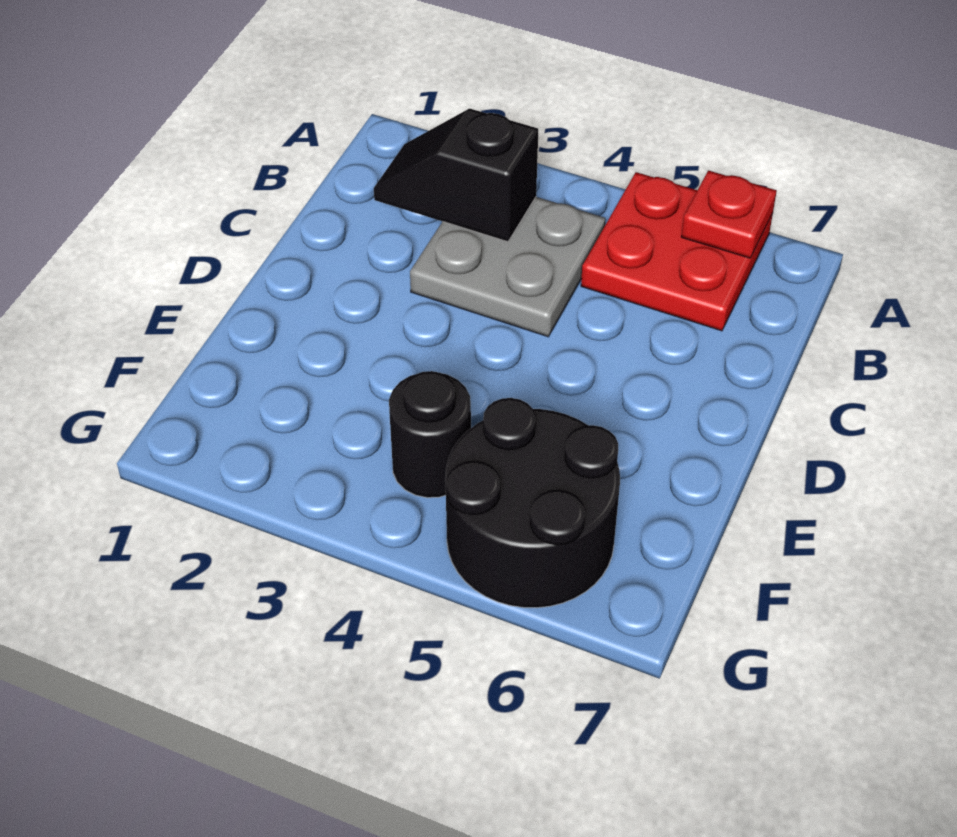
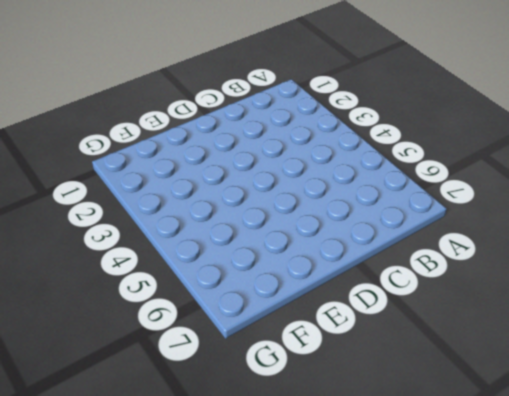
none -> red 2x2 plate [581,172,773,331]
none -> grey 2x2 plate [410,197,606,337]

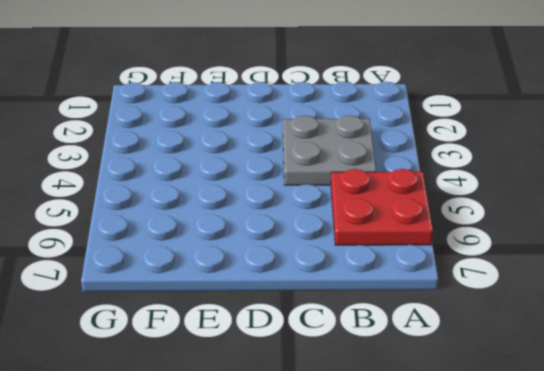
none -> black 1x1 round brick [389,371,471,498]
none -> black 2x2 round brick [445,398,620,608]

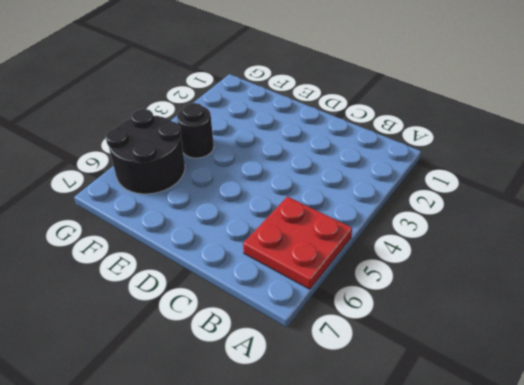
none -> grey 2x2 plate [410,197,606,337]
none -> red 1x1 plate [681,171,777,258]

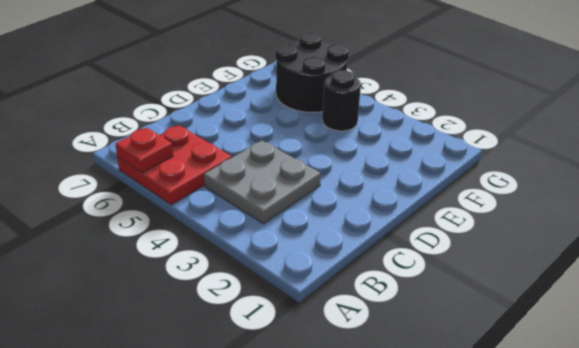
none -> black 1x2 slope [374,108,538,242]

